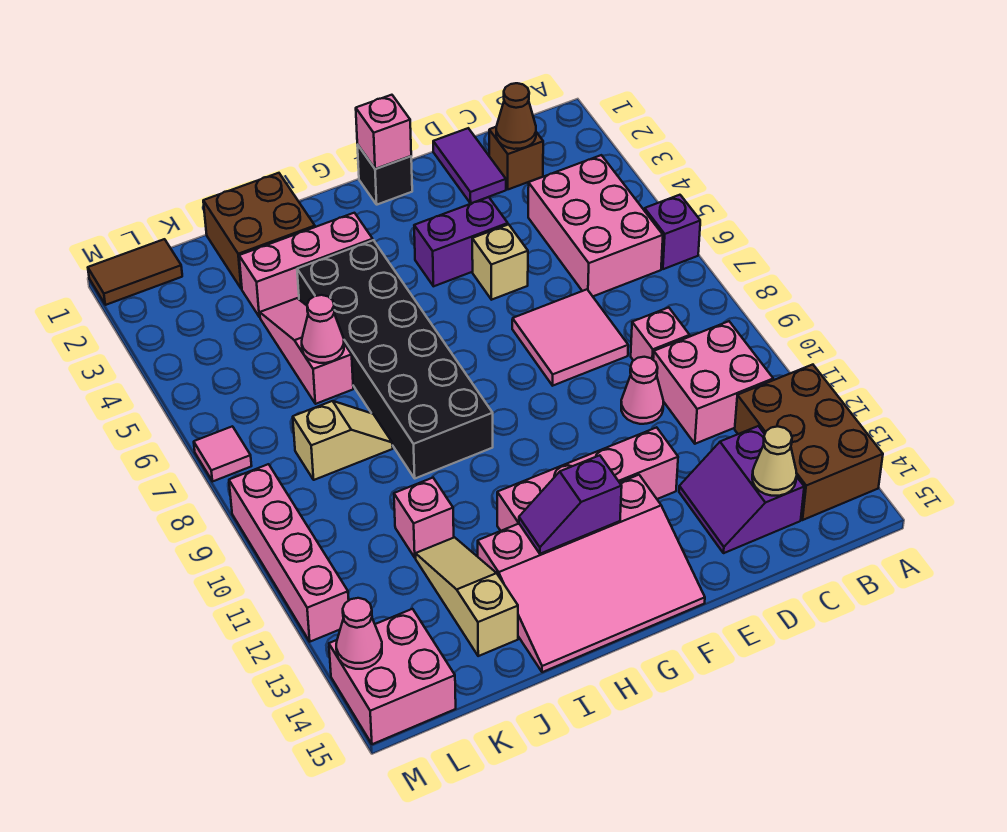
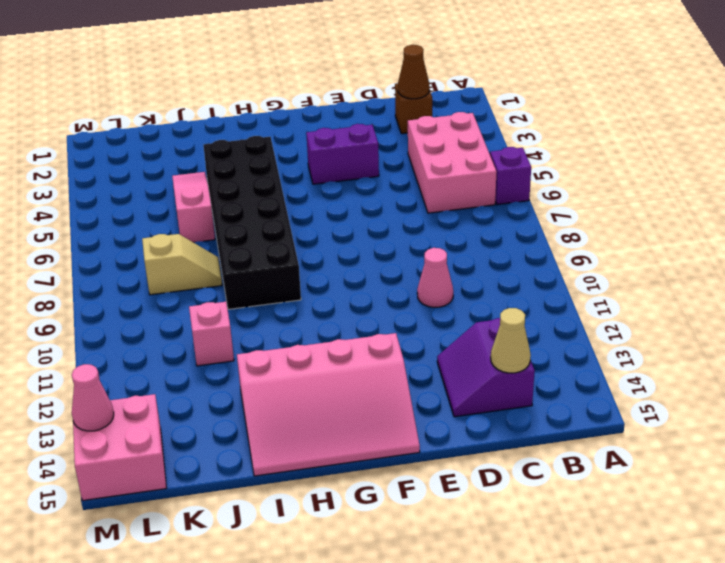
none -> brown 2x3 brick [735,365,883,520]
none -> pink 2x2 brick [653,321,773,444]
none -> pink 1x1 brick [631,307,690,361]
none -> purple 1x2 tile [433,128,506,203]

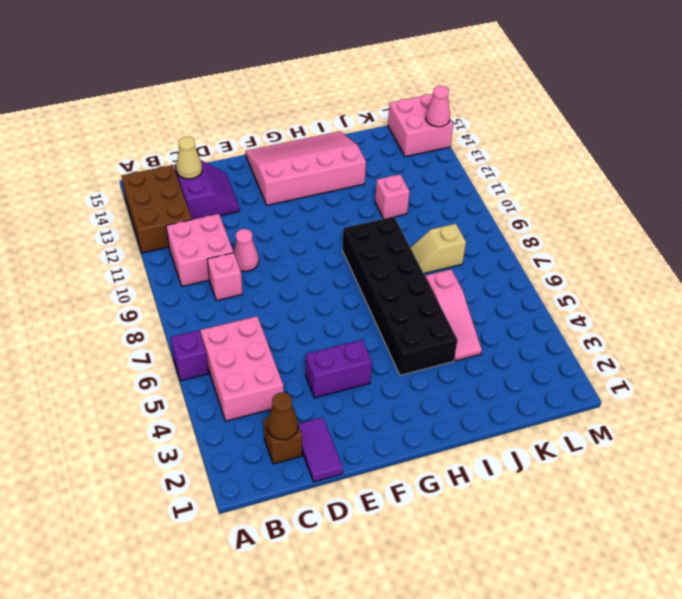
none -> pink 2x2 tile [512,289,628,386]
none -> tan 1x1 brick [472,224,528,300]
none -> pink 1x4 brick [497,427,678,531]
none -> black 1x1 brick [357,145,412,205]

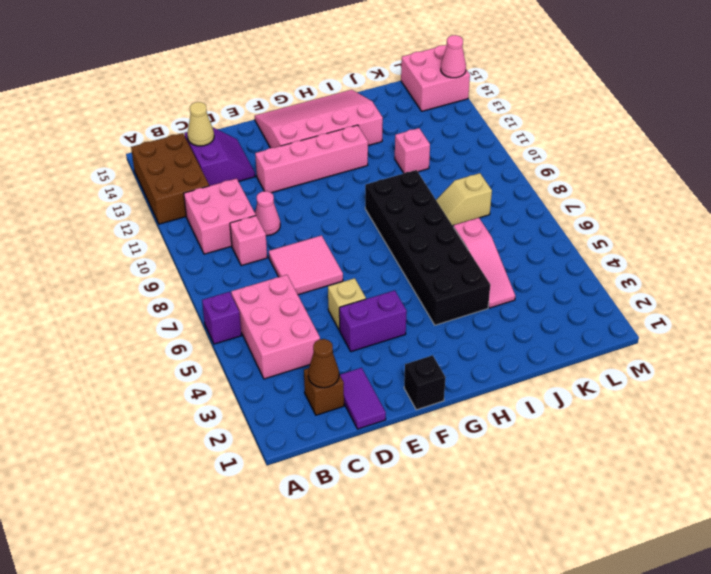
none -> pink 1x3 brick [239,213,373,317]
none -> brown 2x2 brick [203,173,315,289]
none -> tan 1x3 slope [416,537,518,656]
none -> brown 1x2 tile [88,239,182,305]

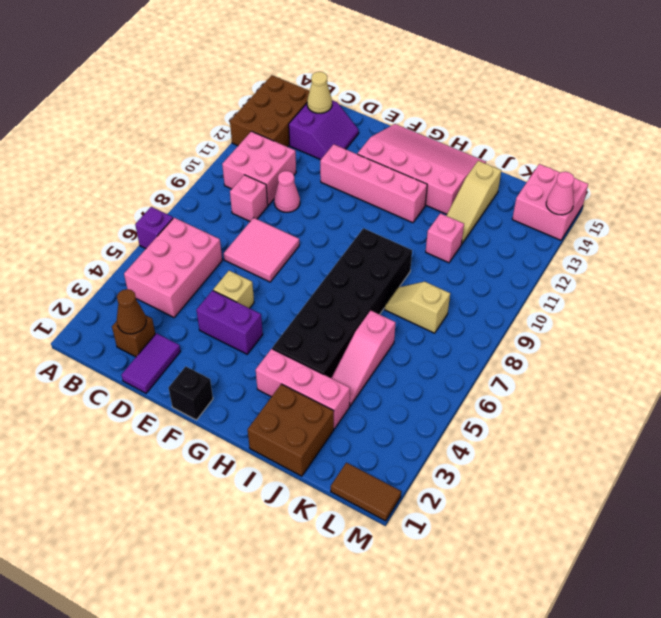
none -> pink 1x1 tile [194,426,252,481]
none -> pink 1x4 brick [229,464,349,642]
none -> pink 1x1 brick [356,95,411,169]
none -> purple 1x2 slope [519,455,622,554]

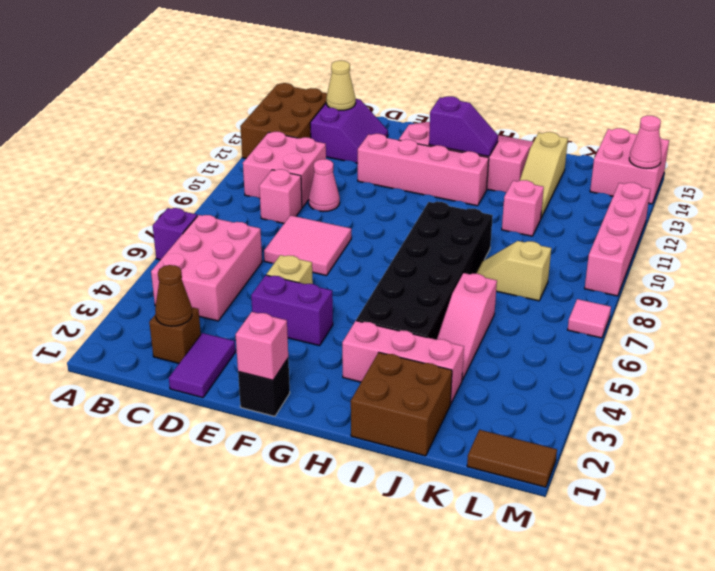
none -> pink 1x1 cone [302,295,344,363]

